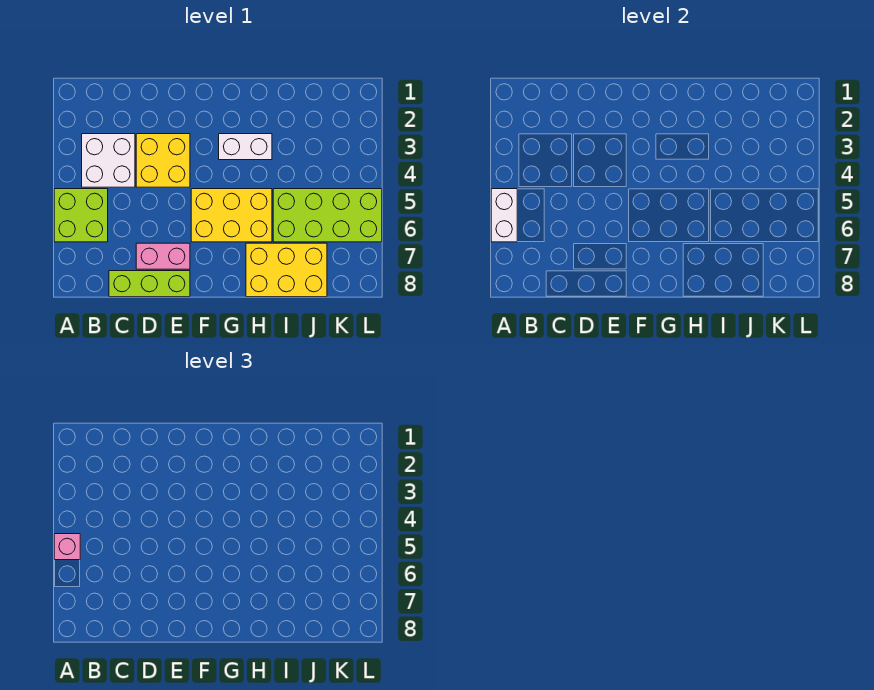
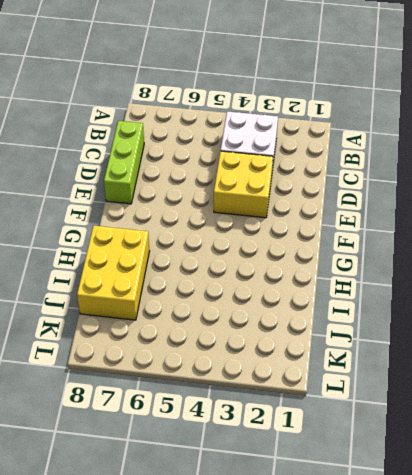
none -> lime 2x2 brick [54,189,108,242]
none -> pink 1x2 brick [136,243,190,269]

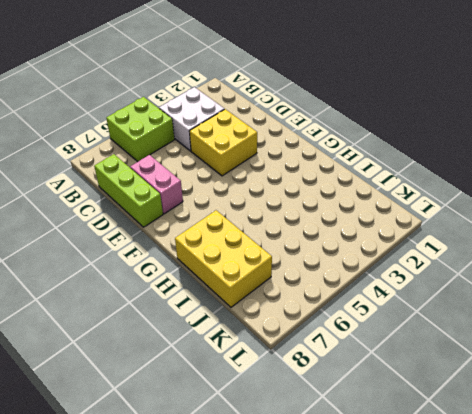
none -> yellow 2x3 brick [191,189,272,242]
none -> white 1x2 brick [219,134,272,160]

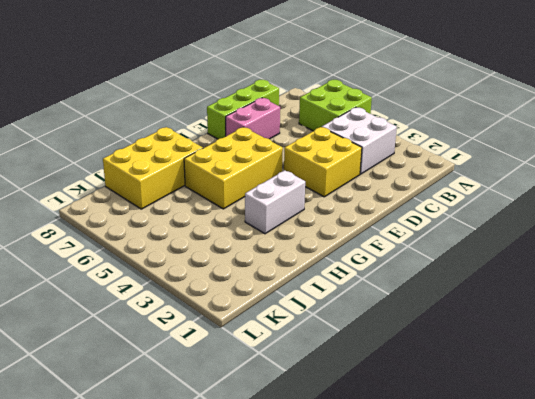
none -> lime 2x4 brick [273,189,382,242]
none -> white 1x2 brick [491,189,517,242]

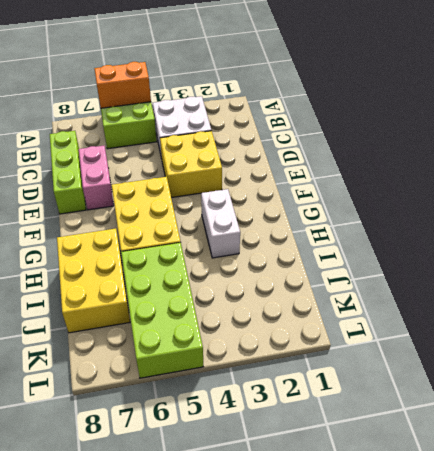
orange 1x2 brick [94,62,151,108] -> white 1x2 brick [491,189,517,242]
none -> pink 1x1 brick [54,534,80,560]

